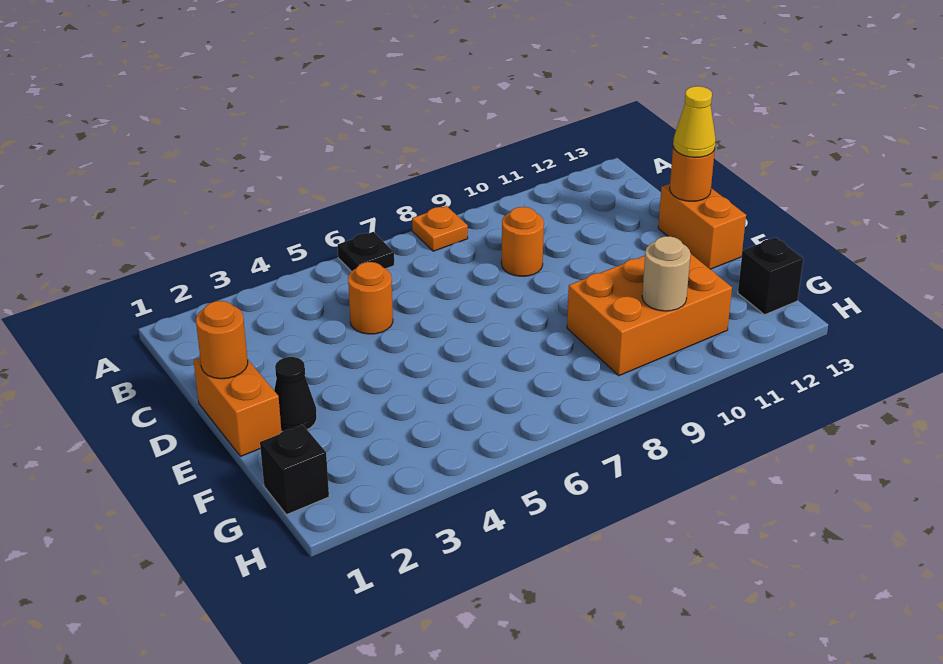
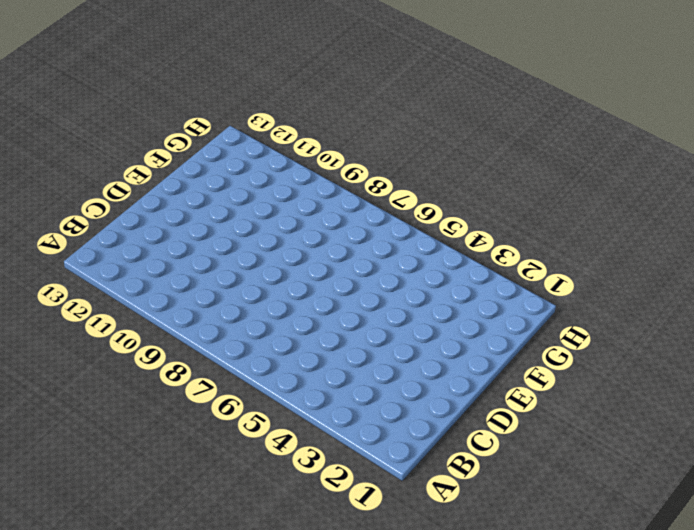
none -> black 1x1 plate [338,232,394,272]
none -> orange 1x1 plate [412,206,468,251]
none -> orange 1x1 round brick [348,262,393,334]

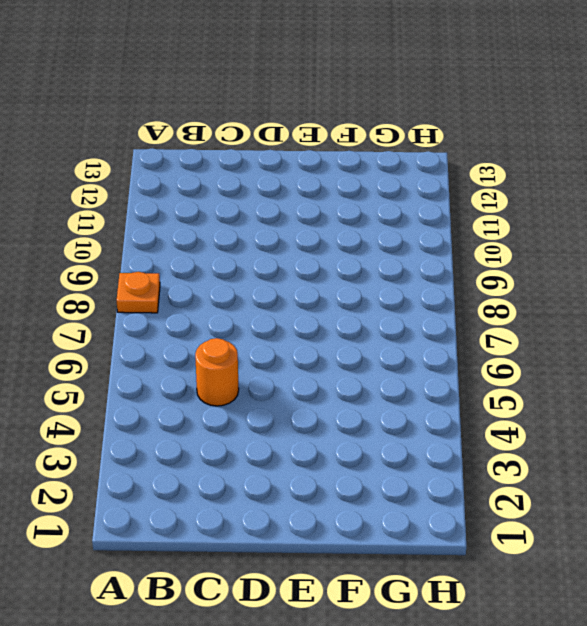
none -> black 1x1 plate [338,232,394,272]
none -> orange 1x1 round brick [501,207,544,276]
none -> orange 1x2 brick [194,358,282,456]

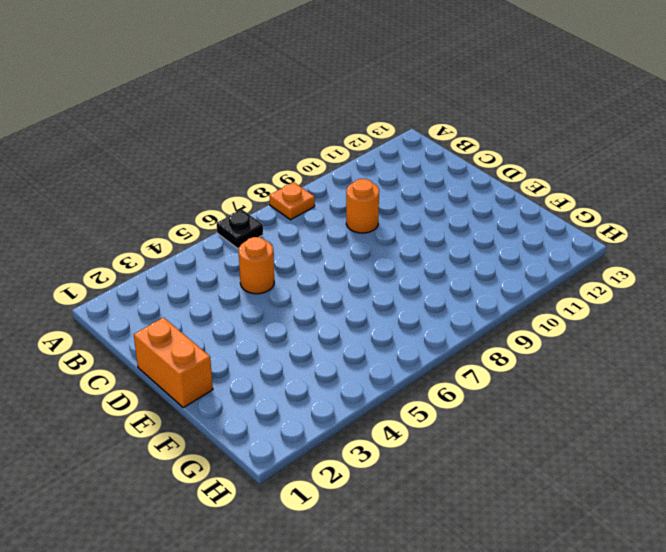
none -> orange 1x2 brick [658,184,746,269]
none -> black 1x1 cone [274,357,317,432]
none -> orange 2x3 brick [567,254,732,376]

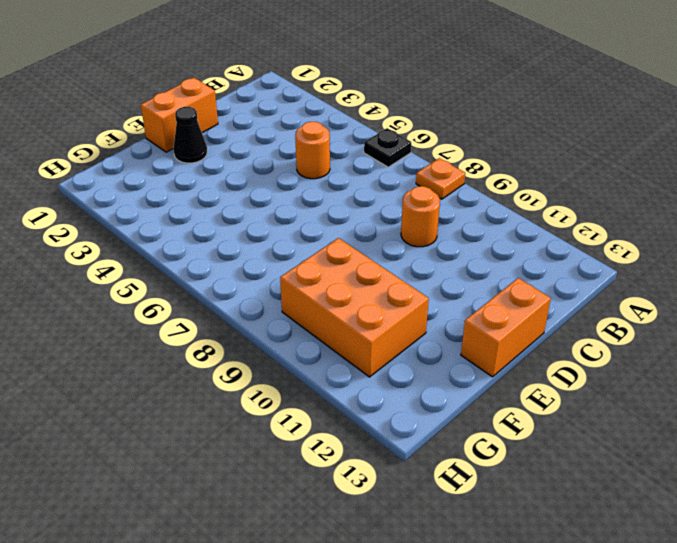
none -> black 1x1 brick [260,425,329,515]
none -> black 1x1 brick [738,237,803,315]
none -> orange 1x1 round brick [196,301,248,379]

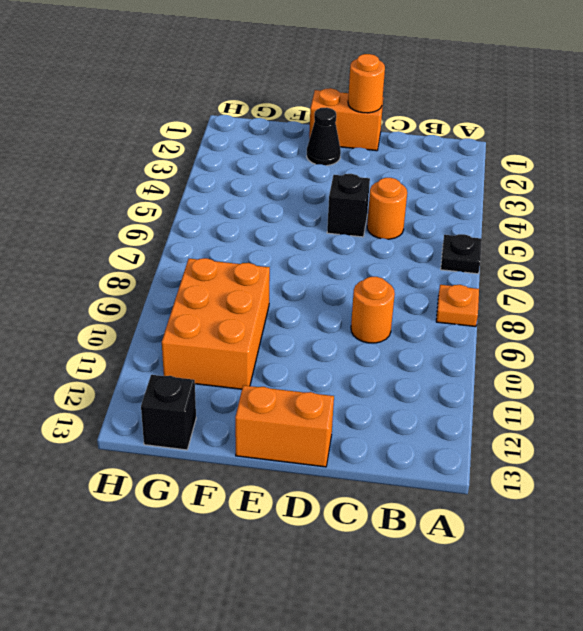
black 1x1 brick [327,174,370,237] -> black 1x1 brick moved to [260,425,329,515]
none -> orange 1x1 round brick [670,147,715,201]
none -> tan 1x1 round brick [642,236,691,311]
none -> yellow 1x1 cone [673,86,716,158]

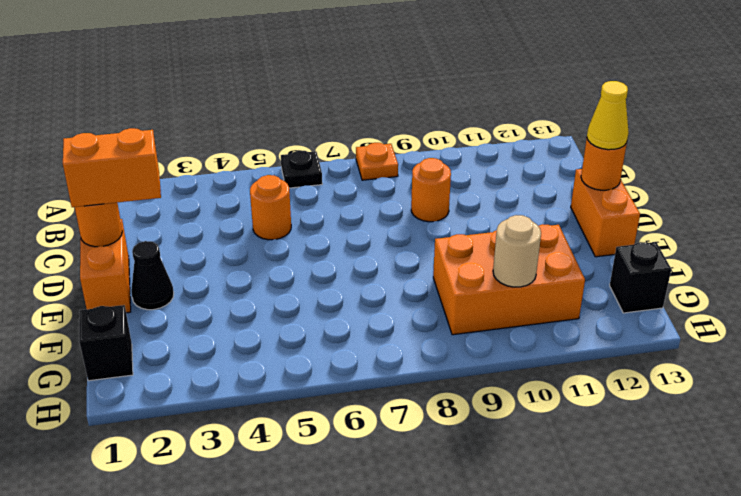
orange 1x2 brick [63,128,161,207] -> none

